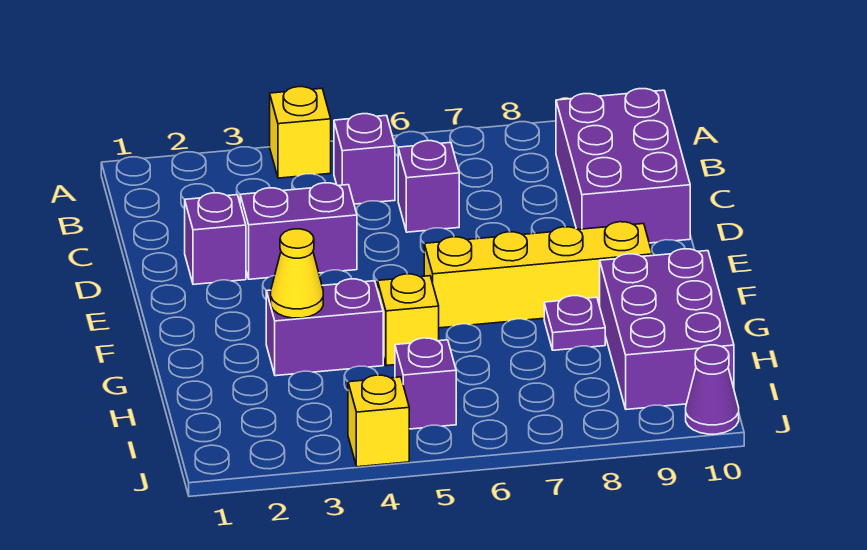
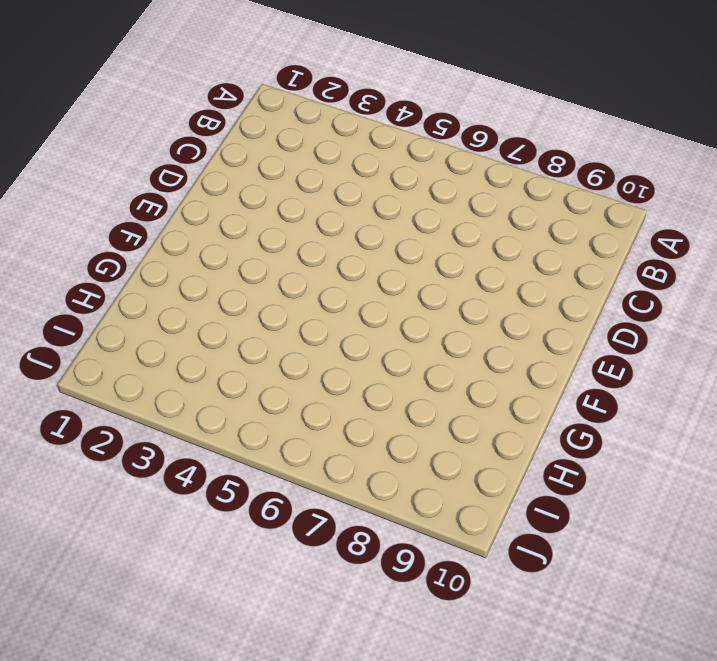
none -> yellow 1x1 brick [270,87,331,178]
none -> purple 1x1 brick [334,114,395,204]
none -> purple 2x3 brick [556,89,690,243]

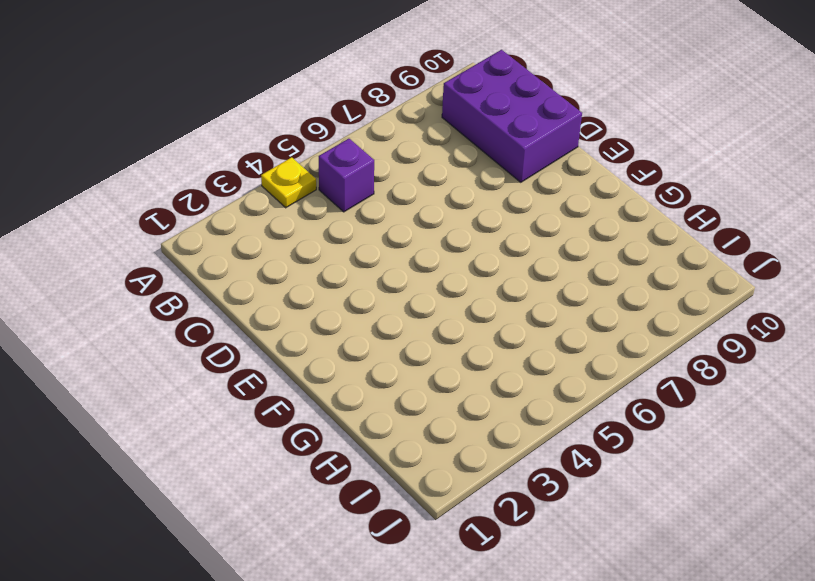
yellow 1x1 plate [261,157,316,208] -> yellow 1x1 brick [270,87,331,178]
none -> purple 1x1 brick [398,141,459,232]
none -> purple 1x1 brick [185,193,246,284]
none -> purple 1x2 brick [240,183,357,279]

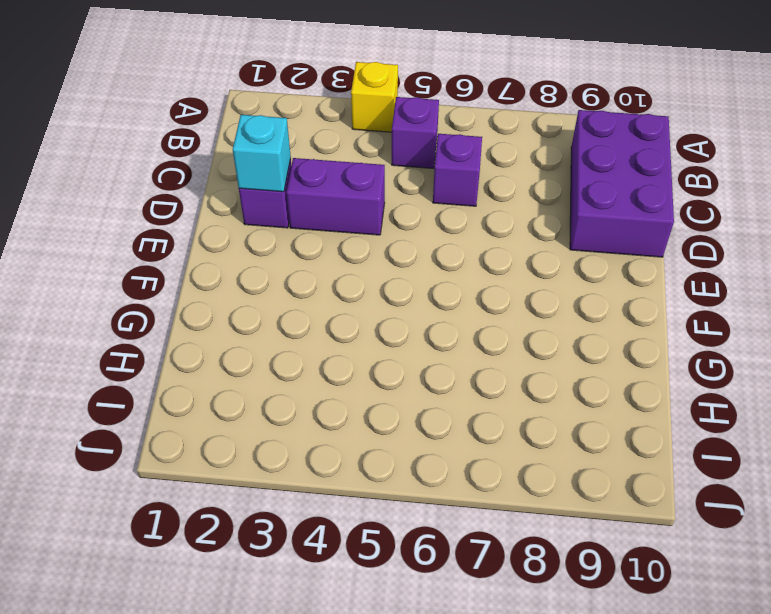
cyan 1x1 brick [233,115,291,192] -> none
none -> yellow 1x4 brick [424,222,652,328]
none -> purple 1x2 brick [266,279,383,376]
none -> yellow 1x1 brick [378,274,439,366]

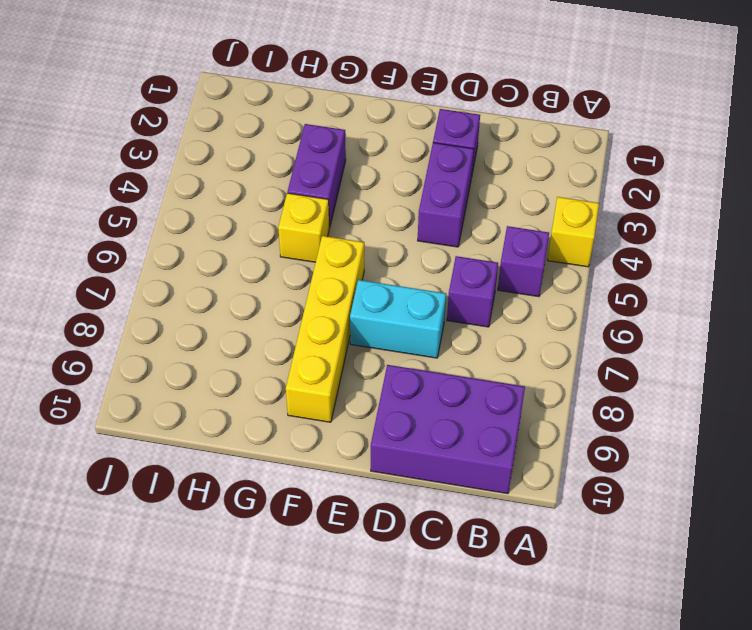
cyan 1x2 brick [350,280,446,358] -> none
none -> purple 1x1 plate [544,296,605,350]
none -> purple 2x3 brick [600,249,734,409]
none -> purple 1x1 brick [395,338,456,429]

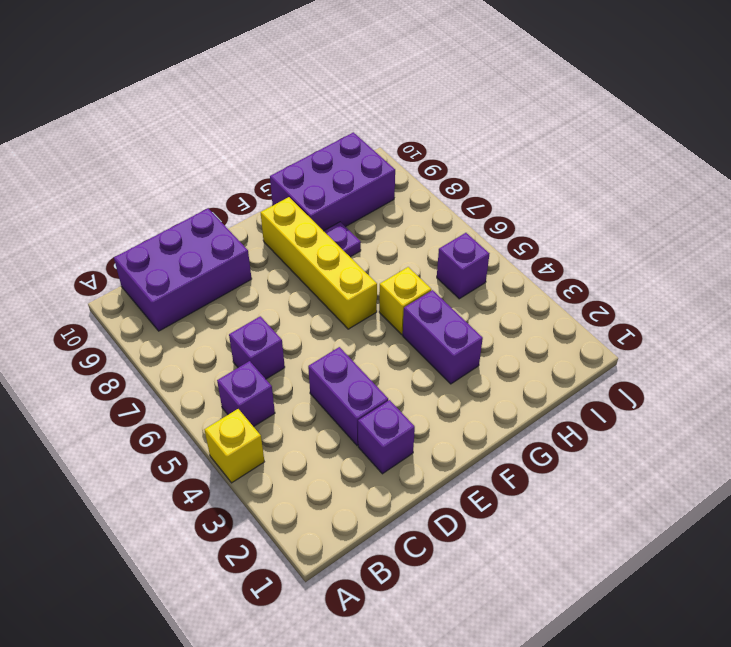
none -> yellow 1x1 brick [348,375,409,467]
none -> purple 1x1 cone [686,345,739,434]
none -> yellow 1x1 cone [271,229,323,318]

